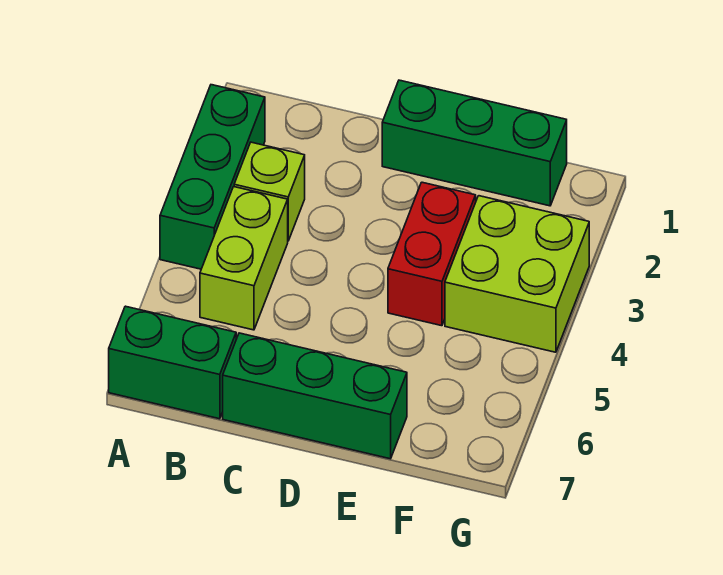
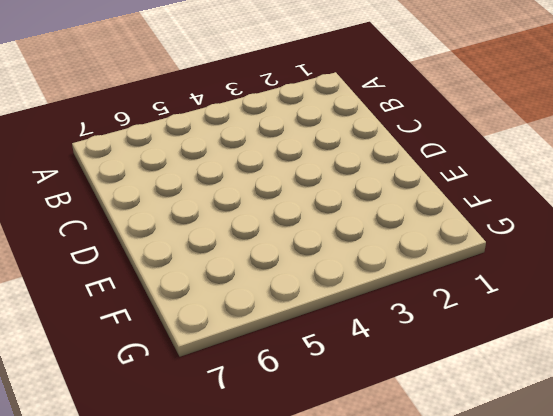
none -> green 1x3 brick [160,85,265,269]
none -> green 1x2 brick [109,306,236,419]

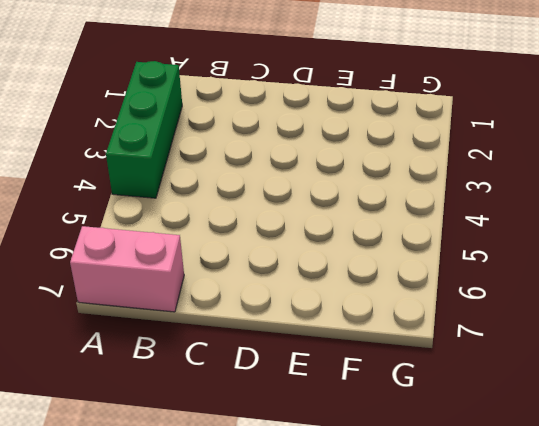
pink 1x2 brick [70,226,184,312] -> green 1x2 brick [109,306,236,419]
none -> lime 1x1 brick [234,142,305,241]
none -> lime 1x2 brick [200,187,288,330]

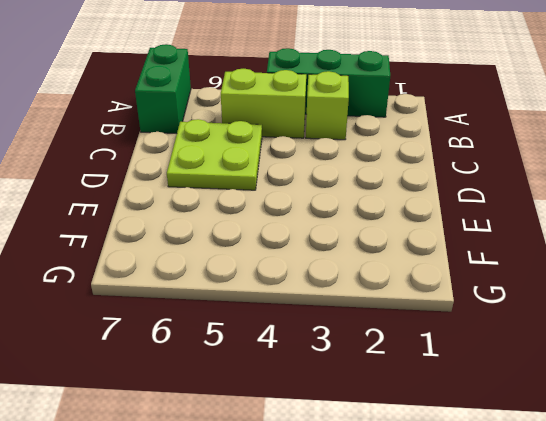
lime 2x2 plate [167,119,262,190] -> none
none -> green 1x3 brick [223,333,407,459]
none -> green 1x3 brick [382,80,567,206]

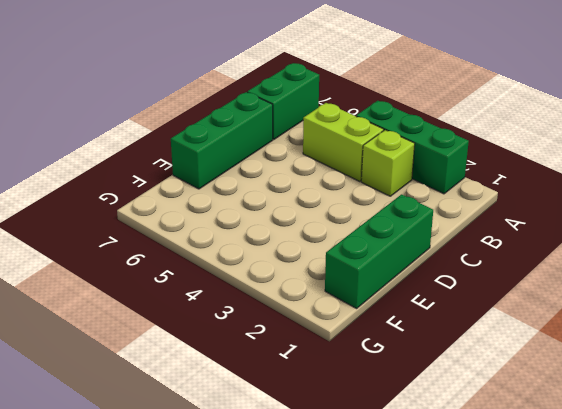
none -> red 1x2 brick [388,182,476,326]
none -> lime 2x2 brick [445,196,589,352]

